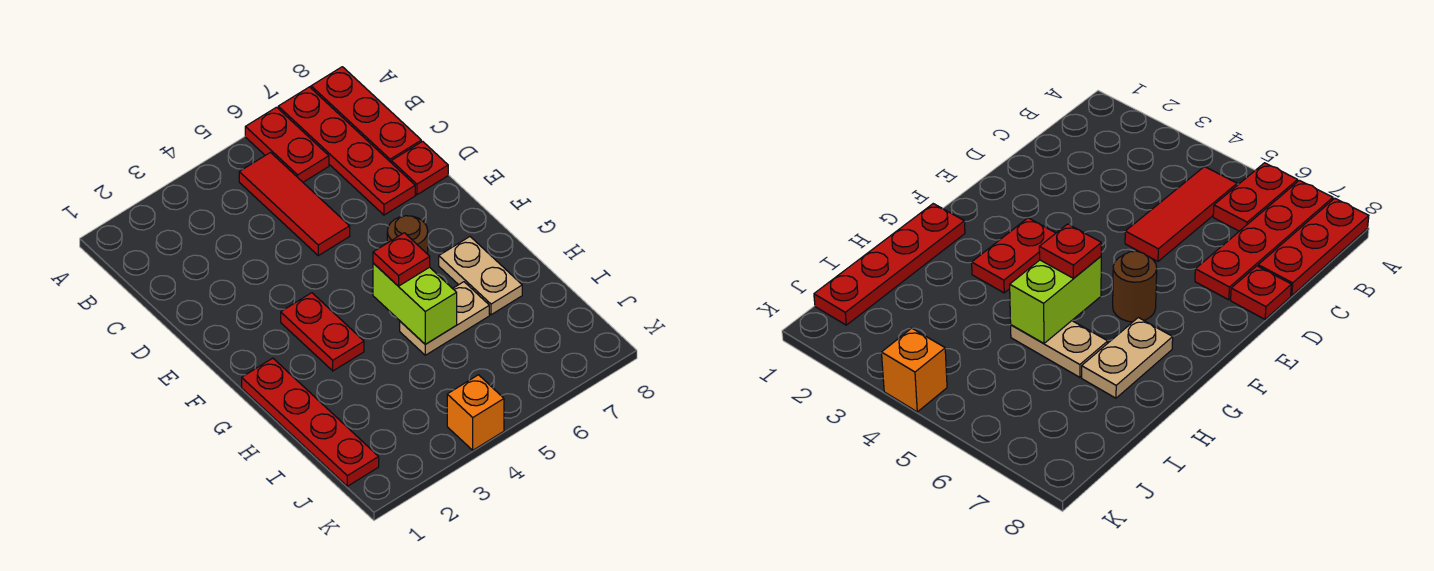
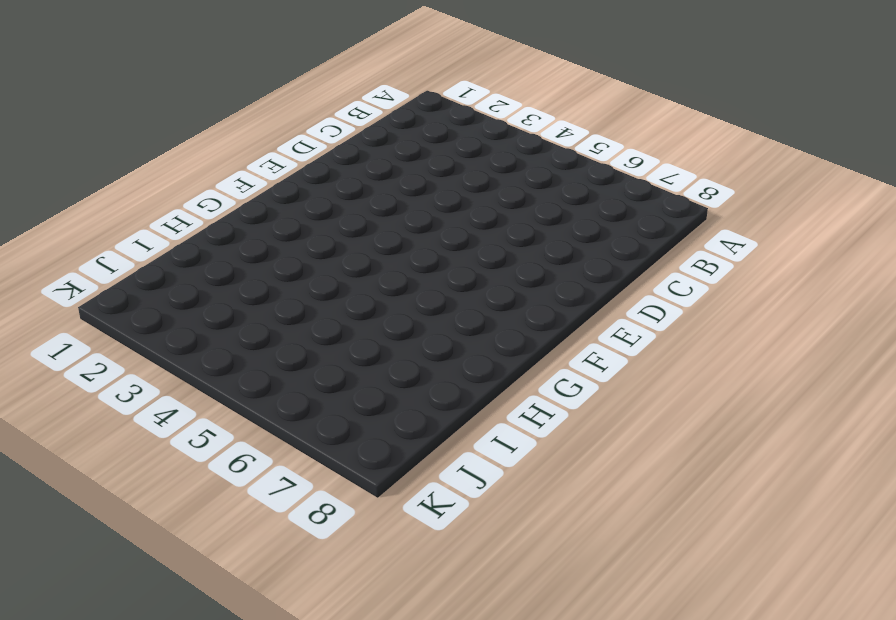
none -> red 1x2 plate [245,107,329,182]
none -> red 1x4 plate [278,87,415,215]
none -> red 1x3 plate [311,67,421,162]

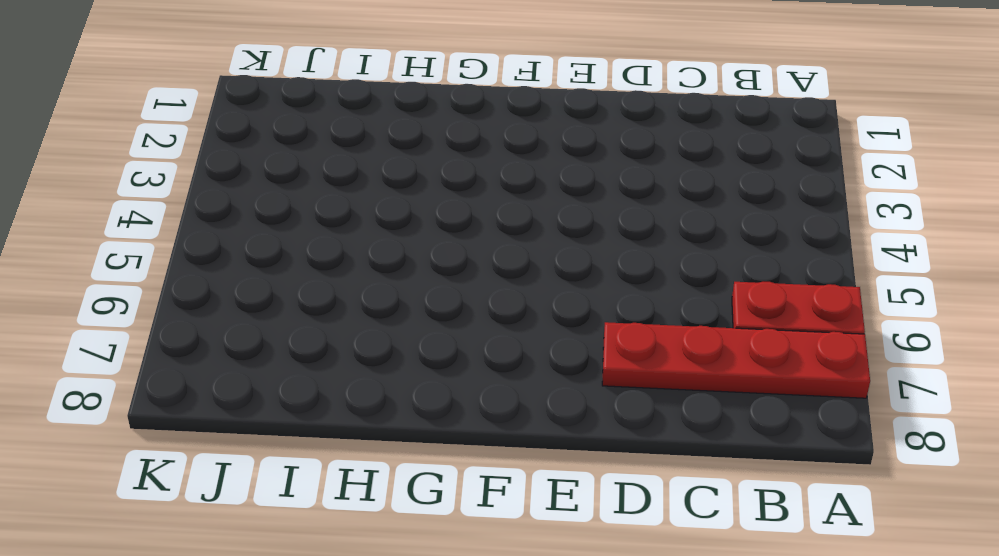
none -> red 1x3 plate [311,67,421,162]
none -> red 1x3 tile [239,153,350,256]
none -> red 1x1 plate [391,141,448,195]

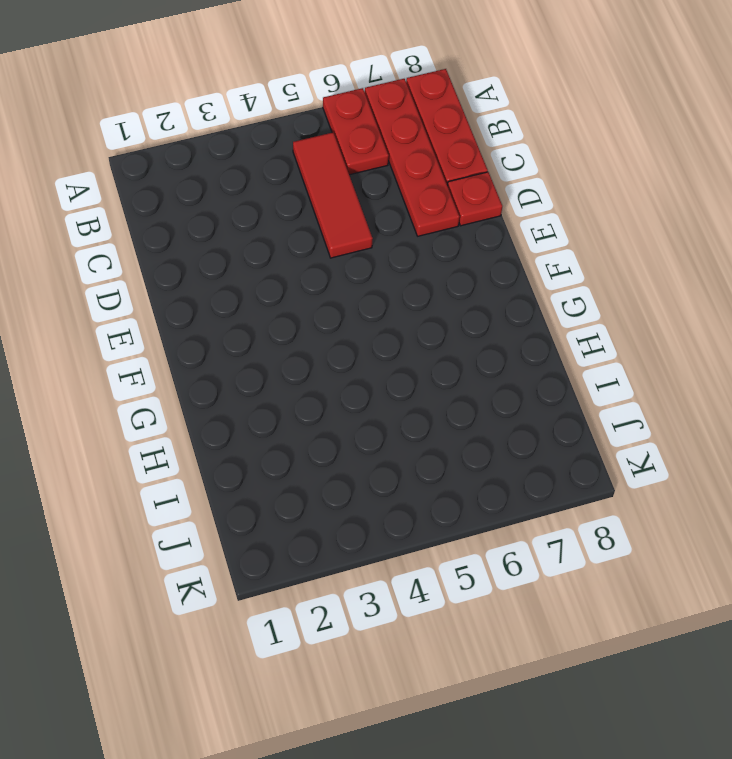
none -> red 1x2 plate [281,293,364,371]
none -> brown 1x1 round brick [387,216,428,254]
none -> red 1x4 plate [242,358,379,486]

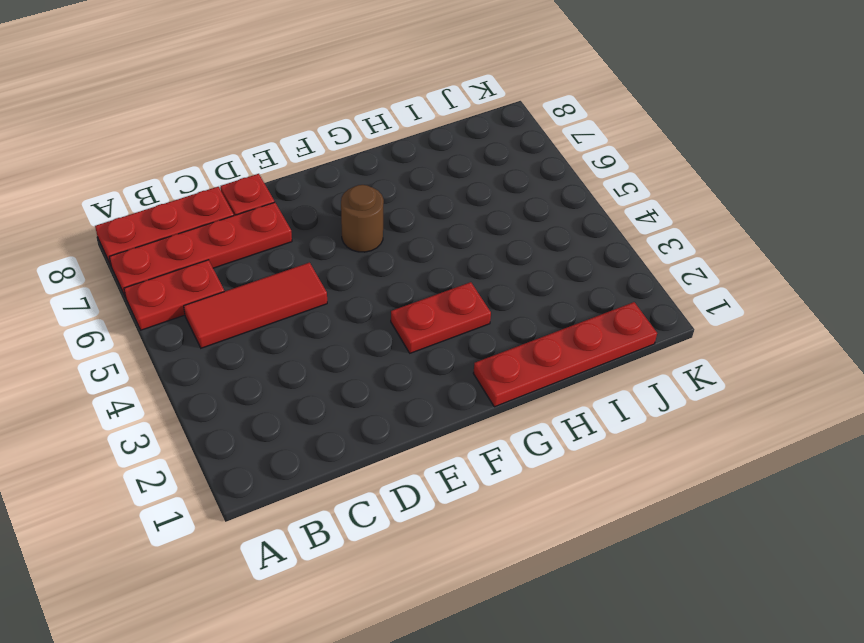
none -> tan 1x2 plate [439,237,522,315]
none -> tan 1x2 plate [400,282,489,355]
none -> orange 1x1 brick [447,375,504,450]

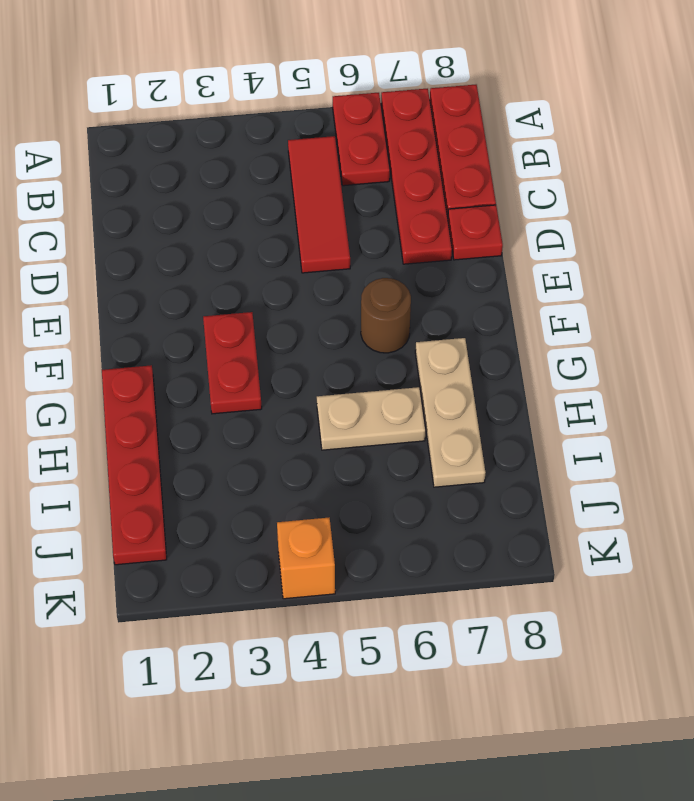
tan 1x3 plate [415,338,485,487] -> tan 1x2 plate [439,237,522,315]
none -> lime 1x2 brick [373,263,457,344]
none -> red 1x1 plate [373,233,430,286]

